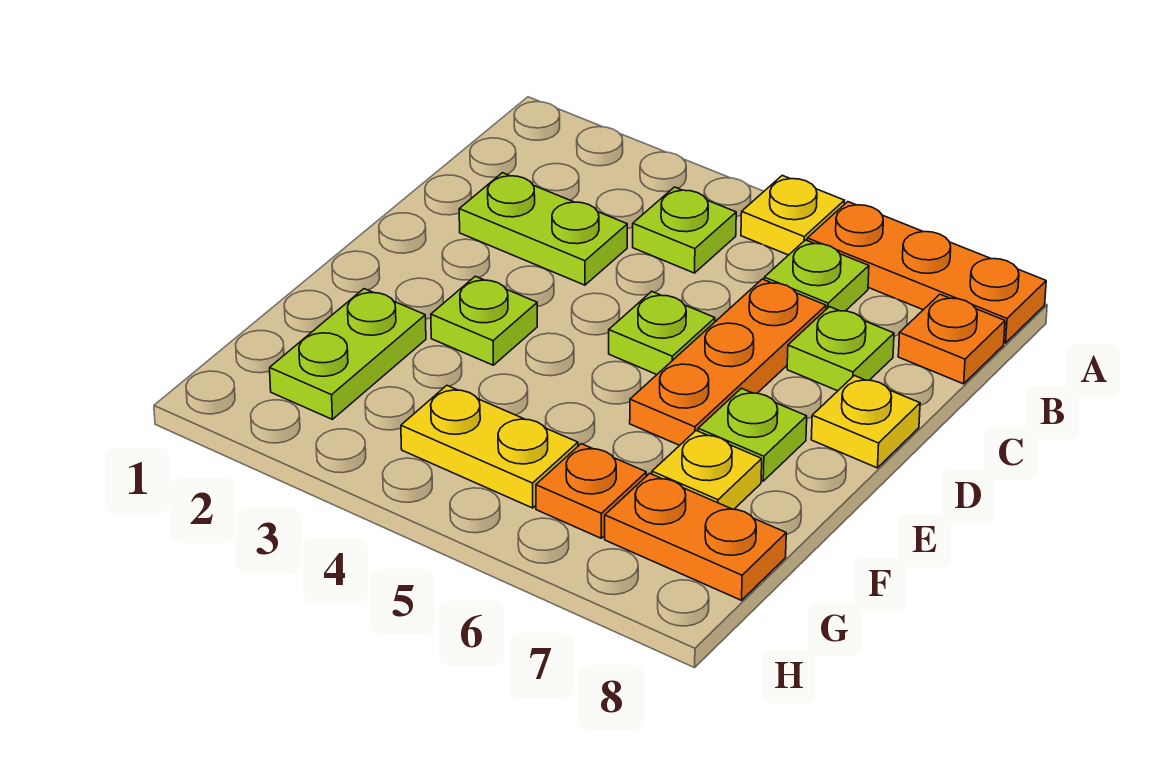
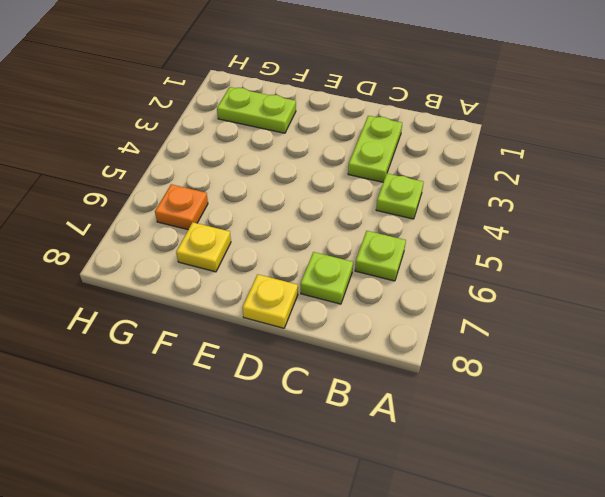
none -> yellow 1x1 plate [741,175,845,255]
none -> orange 1x3 plate [807,202,1046,343]
none -> orange 1x1 plate [898,294,1005,384]

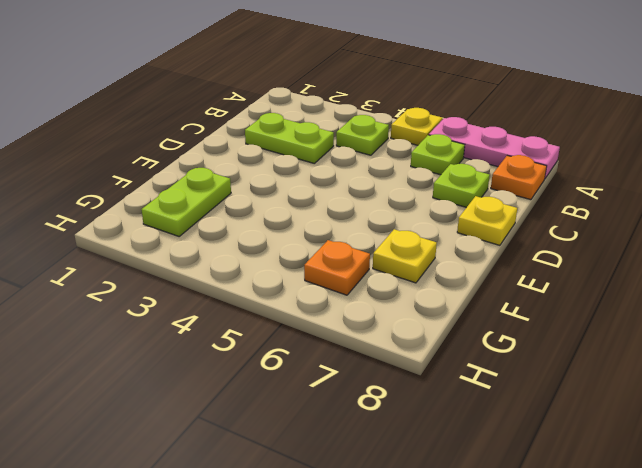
pink 1x3 plate [429,117,560,178] -> orange 1x3 plate [807,202,1046,343]
none -> orange 1x3 plate [630,279,826,445]
none -> lime 1x1 plate [609,291,715,374]
none -> lime 1x1 plate [431,276,537,365]

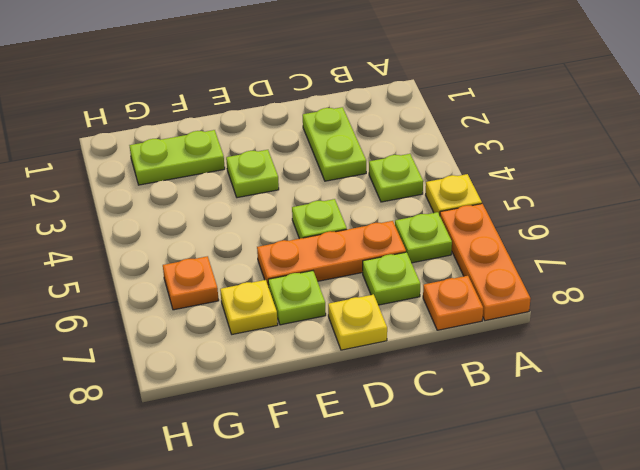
none -> yellow 1x2 plate [401,386,578,508]
none -> orange 1x2 plate [605,473,786,600]

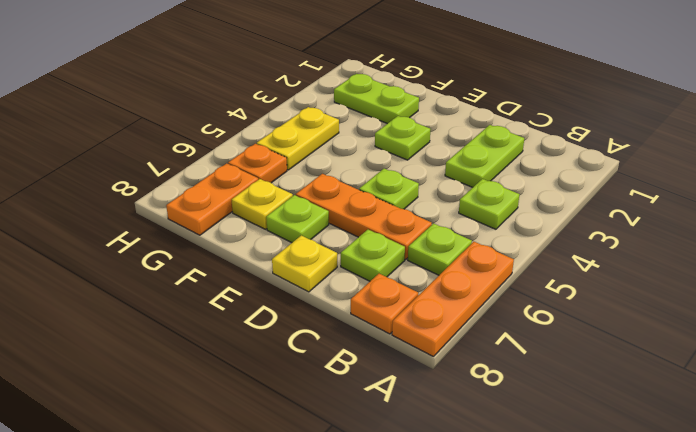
none -> yellow 1x1 plate [741,175,845,255]

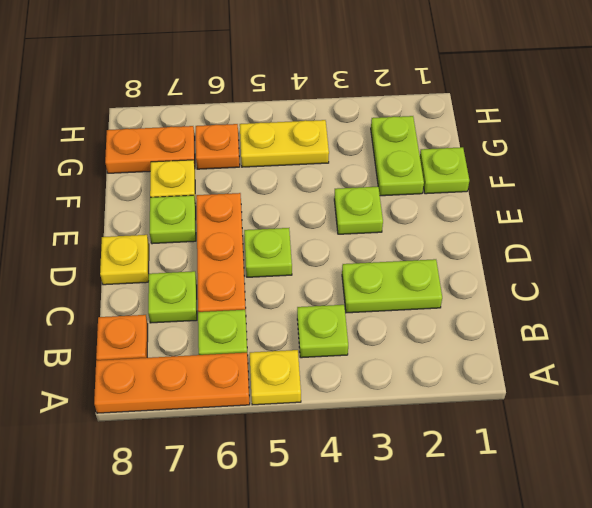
lime 1x1 plate [420,147,469,194] -> none

